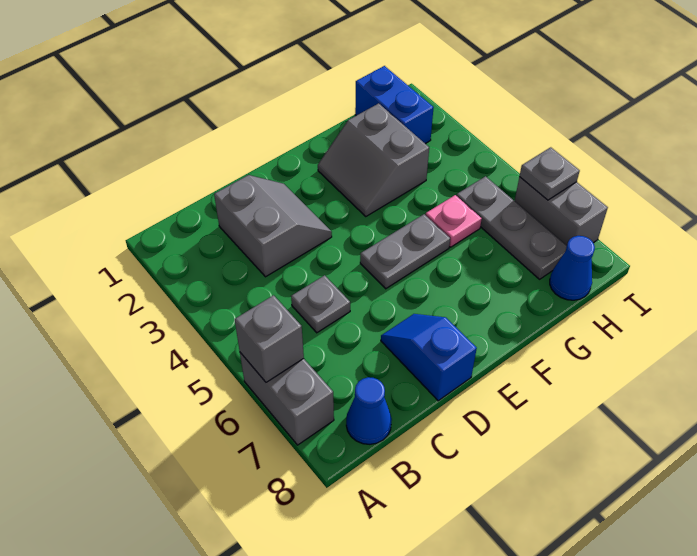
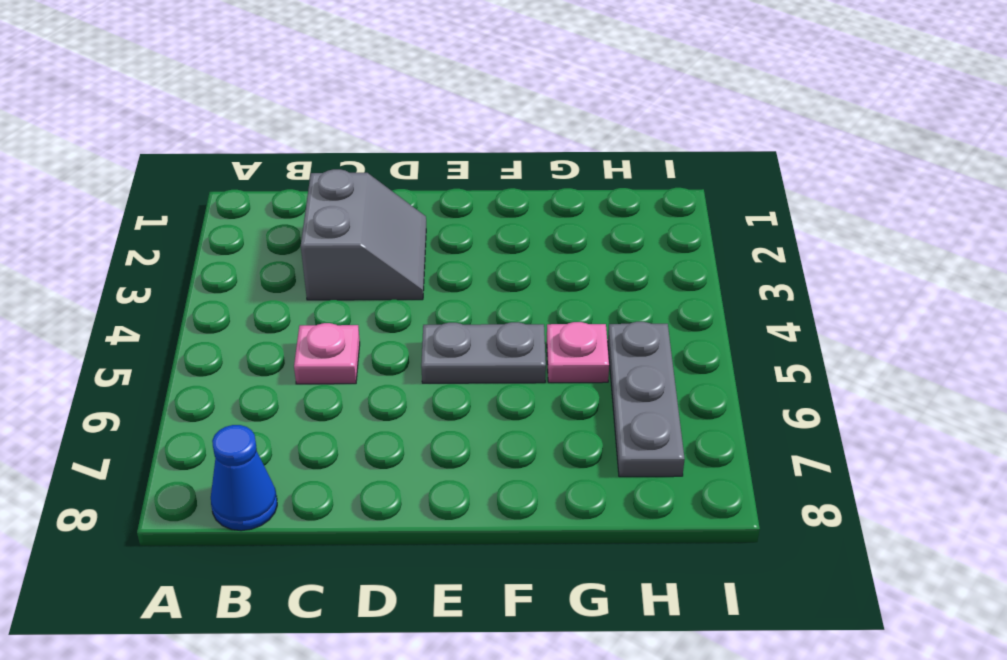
pink 1x1 plate [294,323,360,384] -> grey 1x1 plate [291,275,350,333]
none -> grey 1x2 brick [240,353,334,445]
none -> blue 1x2 slope [381,314,477,401]
none -> grey 2x2 slope [318,103,429,216]

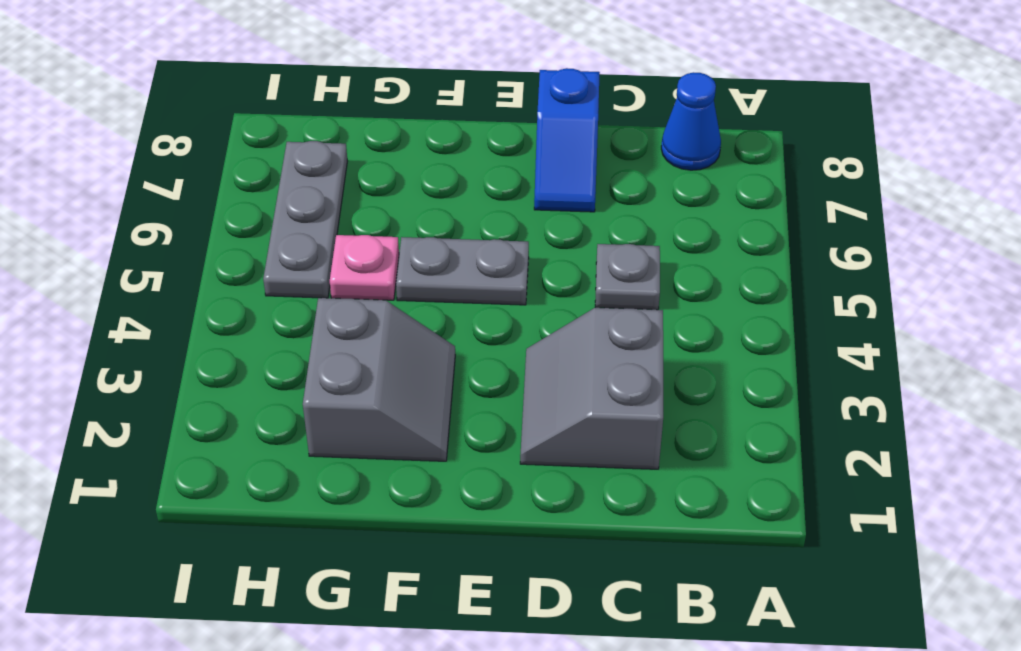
none -> grey 1x2 brick [240,353,334,445]
none -> blue 1x2 brick [355,66,434,144]
none -> blue 1x1 cone [550,236,595,300]

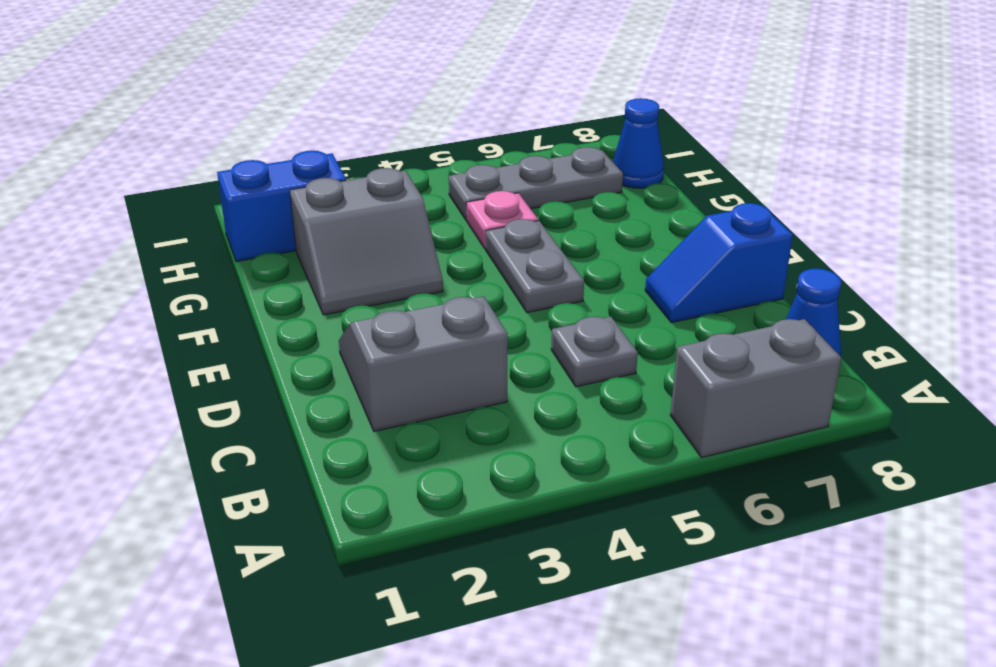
none -> grey 1x2 brick [515,177,608,246]
none -> grey 1x1 brick [235,295,304,382]
none -> grey 1x1 plate [519,147,580,200]

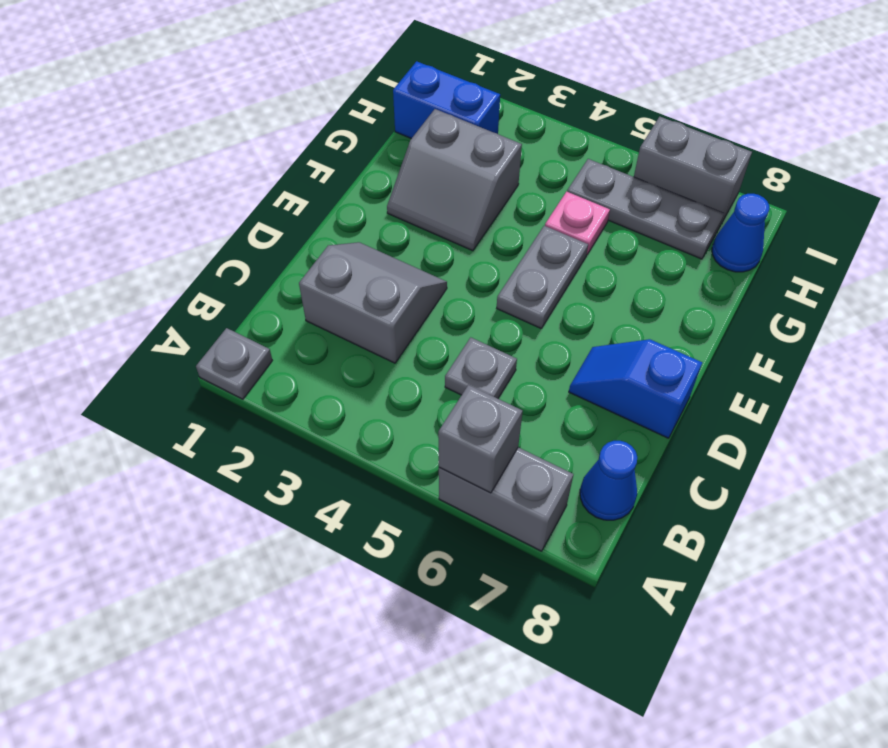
grey 1x1 plate [196,328,272,399] -> grey 1x1 plate moved to [519,147,580,200]

